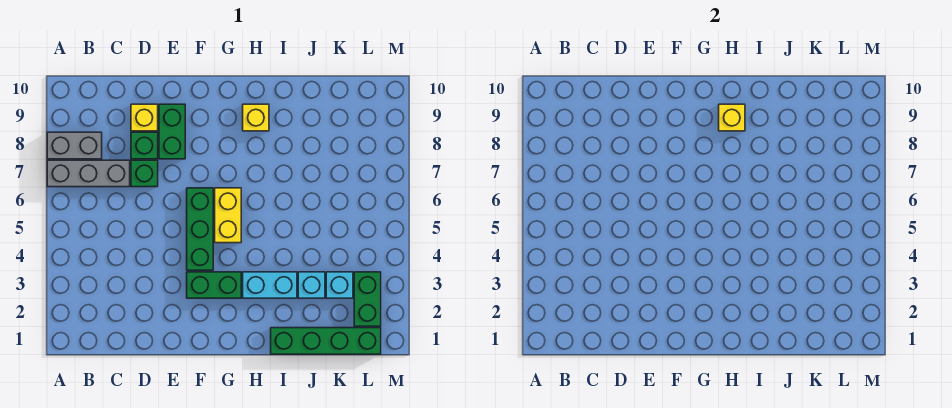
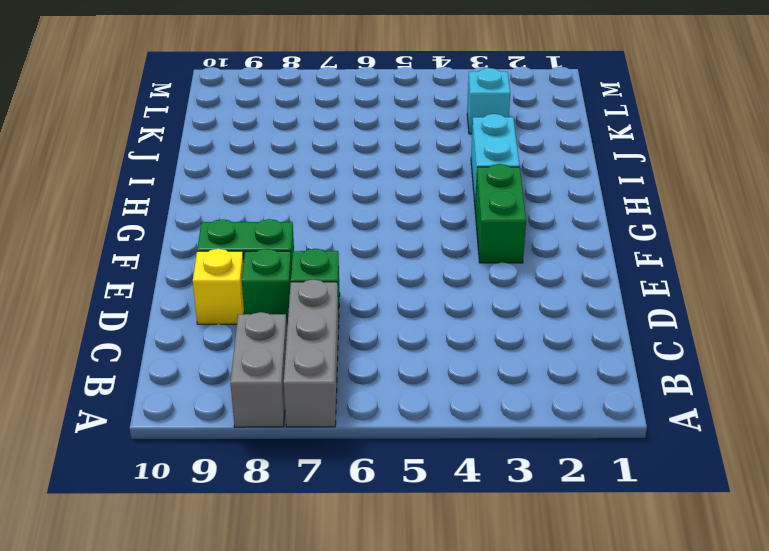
none -> green 1x3 brick [187,188,213,270]
none -> yellow 1x2 brick [215,188,241,243]
none -> yellow 1x1 brick [243,104,269,131]

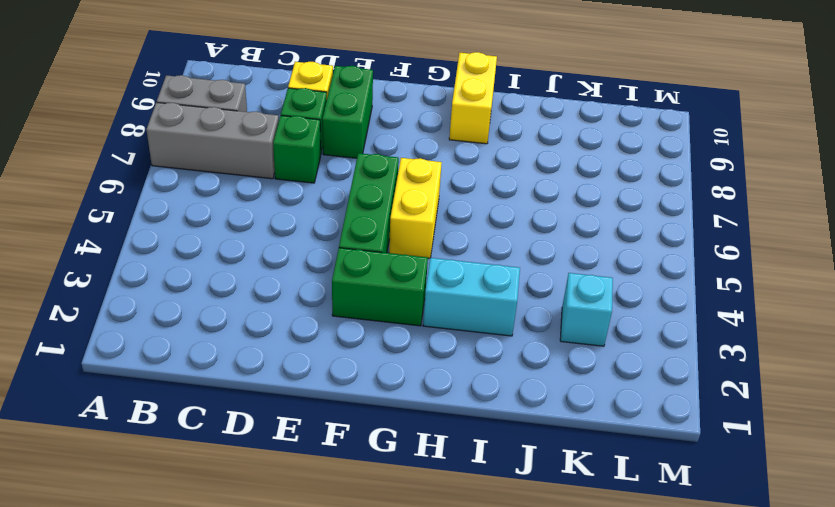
yellow 1x2 brick [449,52,497,144] -> yellow 1x1 brick [243,104,269,131]
none -> green 1x4 brick [271,328,381,354]
none -> cyan 1x1 brick [298,272,325,298]
none -> green 1x2 brick [354,272,381,326]

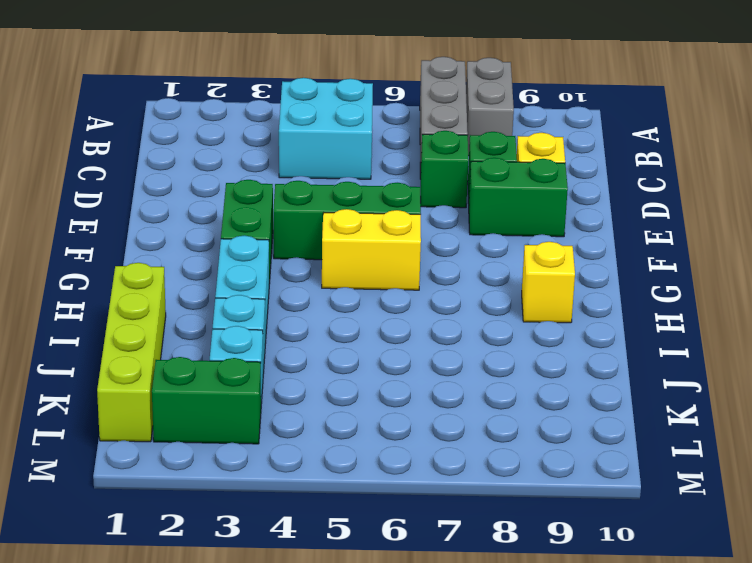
cyan 2x2 brick [279,78,373,179] -> none
lime 1x4 brick [97,263,166,442] -> green 1x4 brick [271,328,381,354]
none -> yellow 1x1 brick [719,104,745,131]

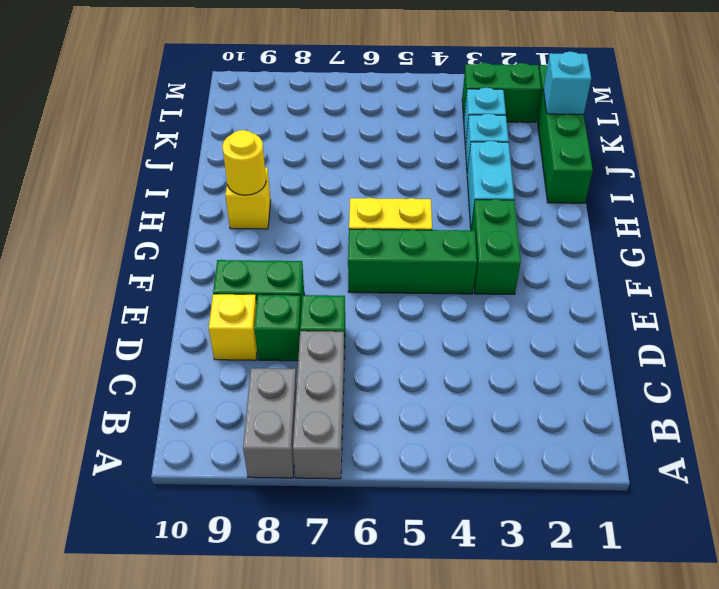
yellow 1x1 round brick [222,130,266,195] -> yellow 1x1 brick [719,104,745,131]
cyan 1x1 brick [543,51,591,114] -> none

